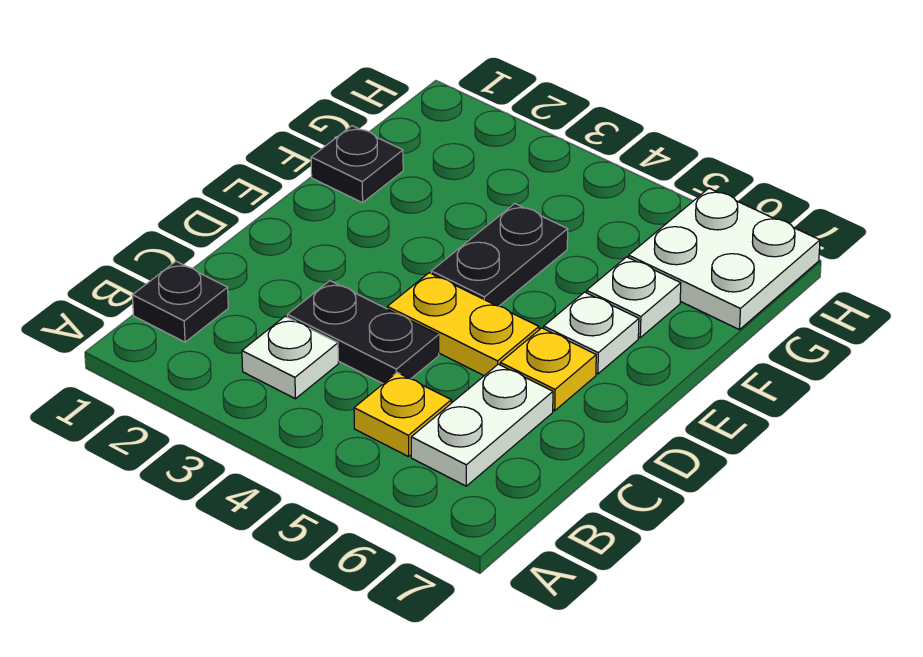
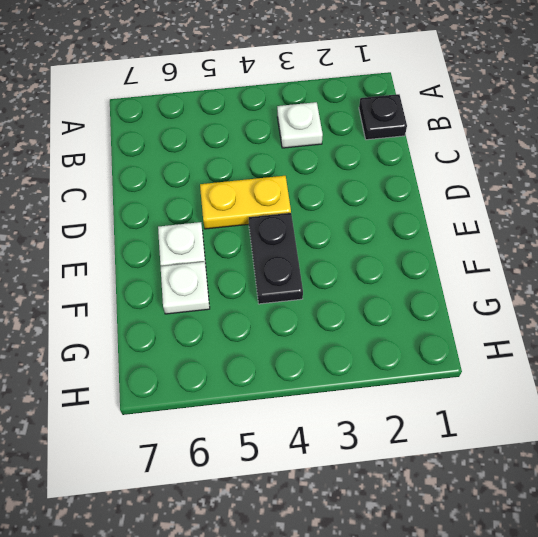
none -> yellow 1x1 plate [354,373,451,457]
none -> white 1x2 plate [411,364,553,486]
none -> black 1x2 plate [287,281,439,384]

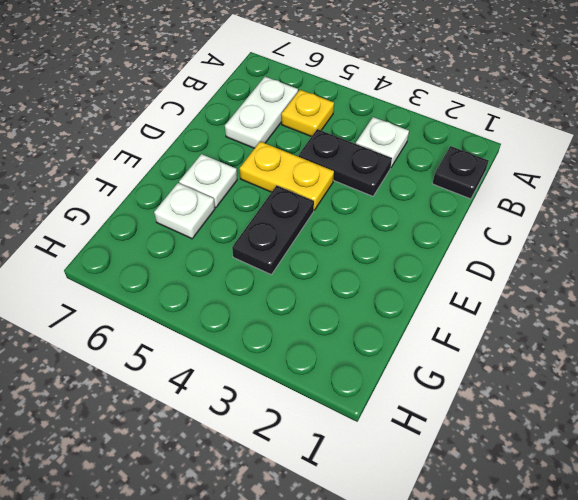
none -> yellow 1x1 plate [500,328,596,411]
none -> black 1x1 plate [311,126,403,203]
none -> white 2x2 plate [629,188,820,330]

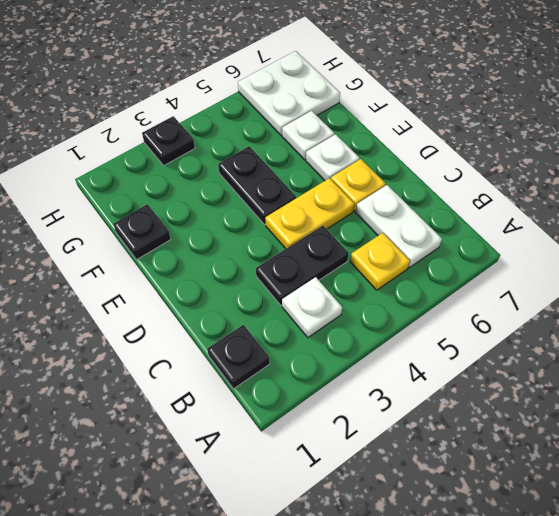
black 1x1 plate [142,116,195,165] -> none

